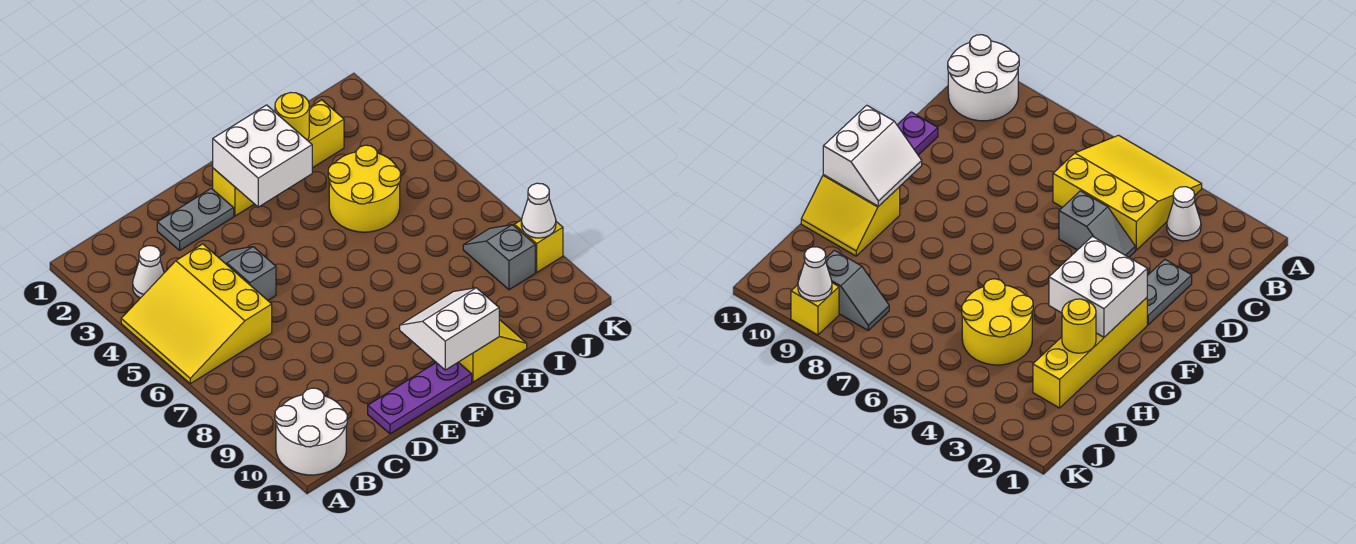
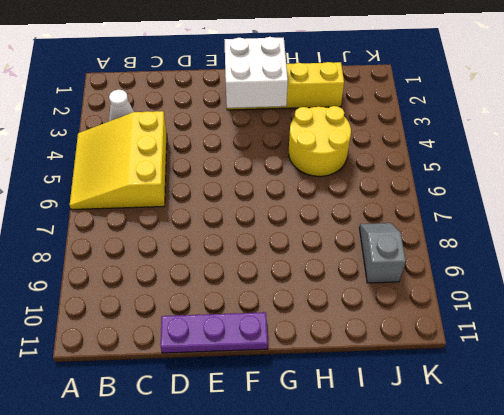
none -> white 2x2 round brick [275,388,347,475]
none -> grey 1x2 plate [157,188,234,250]
none -> grey 1x2 slope [219,247,276,300]

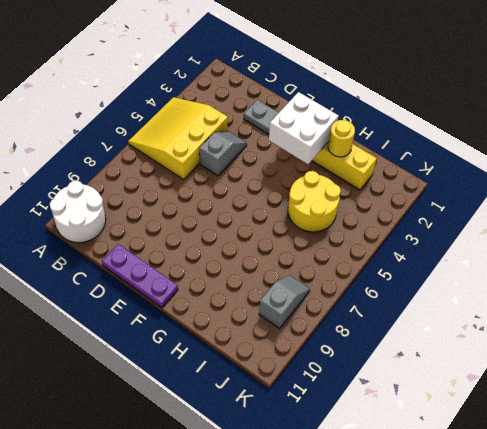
none -> white 1x1 cone [133,246,164,298]
none -> yellow 2x2 slope [459,320,527,382]
none -> yellow 1x1 brick [514,220,563,272]

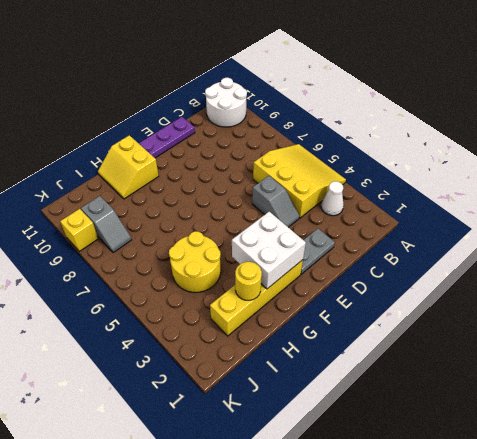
none -> white 2x2 slope [400,288,499,370]
none -> white 1x1 cone [521,183,556,238]

